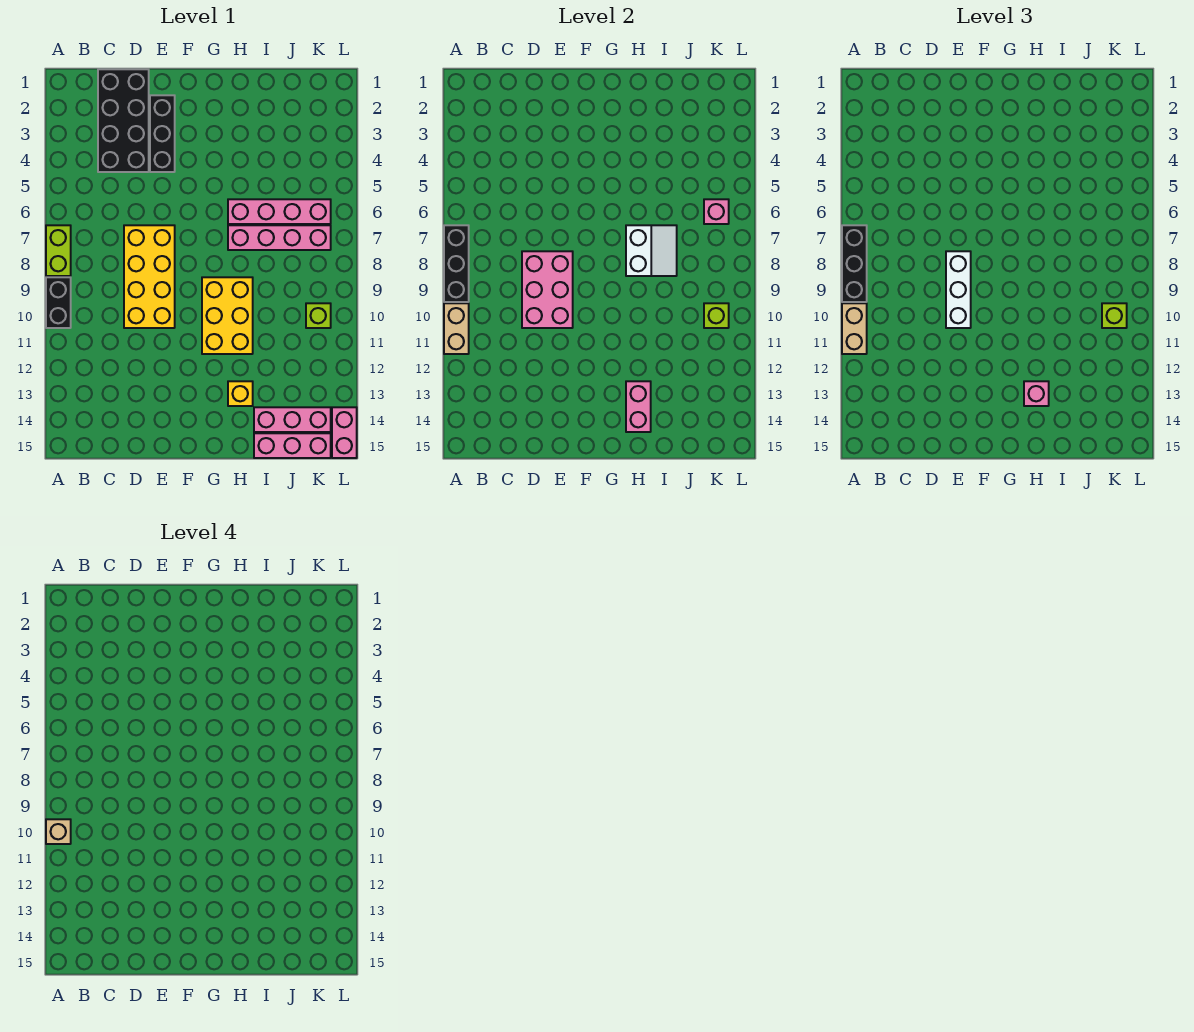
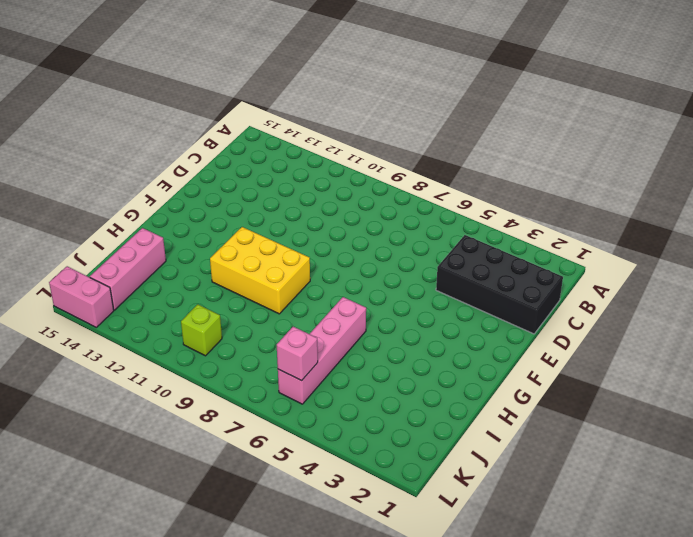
none -> lime 1x2 brick [46,225,71,276]
none -> black 1x2 brick [46,277,71,328]
none -> yellow 2x4 brick [124,225,175,328]

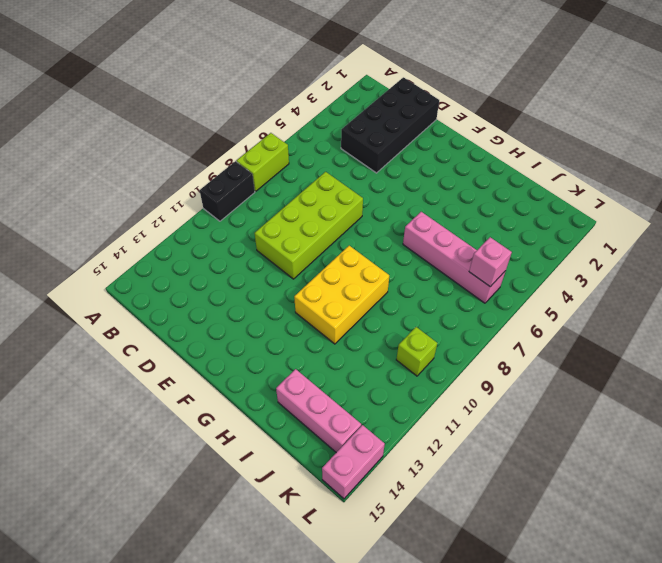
lime 2x4 brick [255,172,363,279] -> yellow 2x4 brick [124,225,175,328]
none -> black 1x3 brick [150,95,175,172]
none -> pink 1x4 brick [228,225,331,250]
none -> yellow 1x1 brick [228,381,253,406]

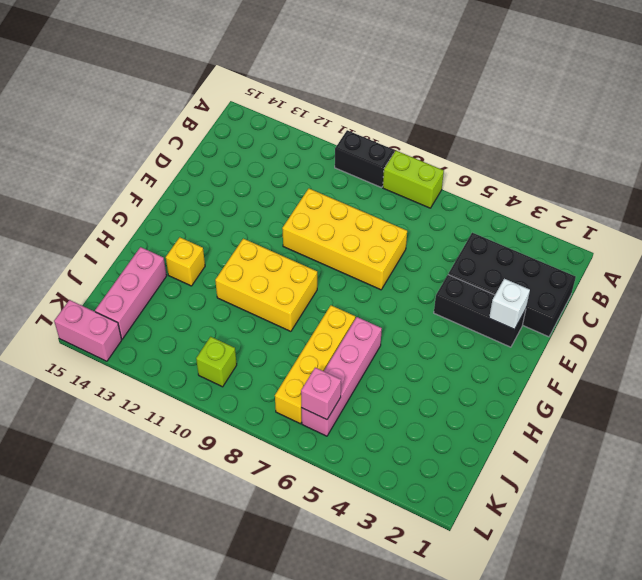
white 1x1 brick [489,279,530,329] -> none
yellow 1x4 brick [275,305,355,424] -> pink 1x4 brick [228,225,331,250]
none -> pink 1x3 brick [254,433,331,458]
none -> black 1x3 brick [444,225,469,302]
none -> tan 1x2 brick [444,303,469,354]

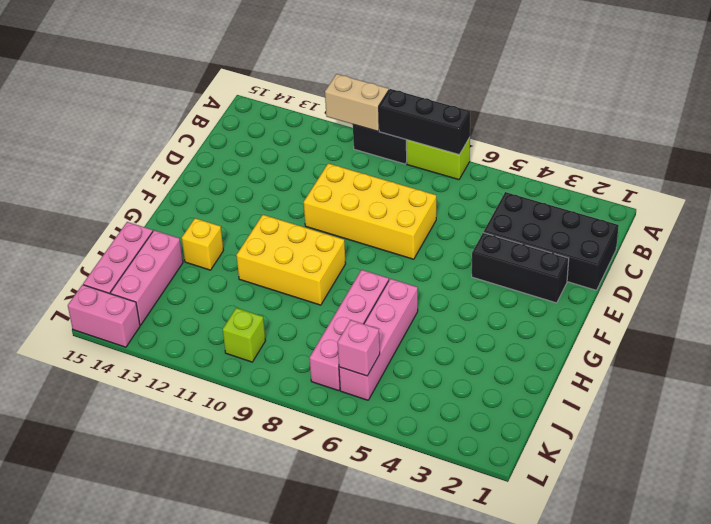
none -> pink 2x3 brick [522,251,573,328]
none -> white 2x2 slope [626,225,677,276]
none -> pink 1x2 brick [626,381,651,432]

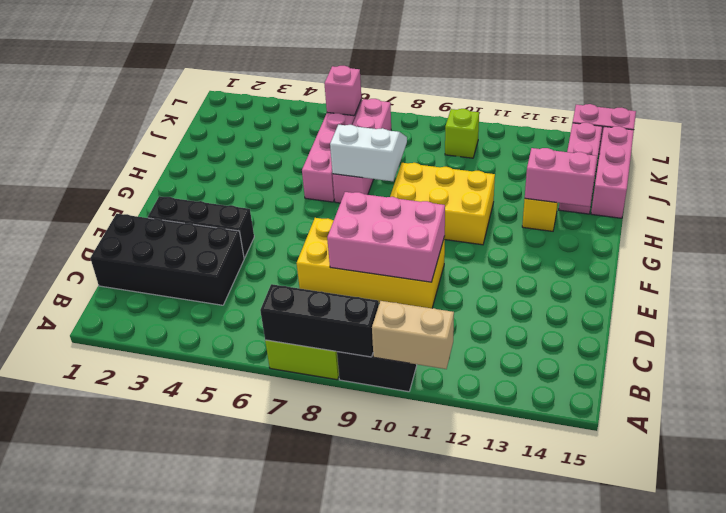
none -> lime 1x1 brick [704,303,729,328]
none -> black 1x3 brick [842,225,867,302]
none -> tan 1x2 brick [842,303,867,354]

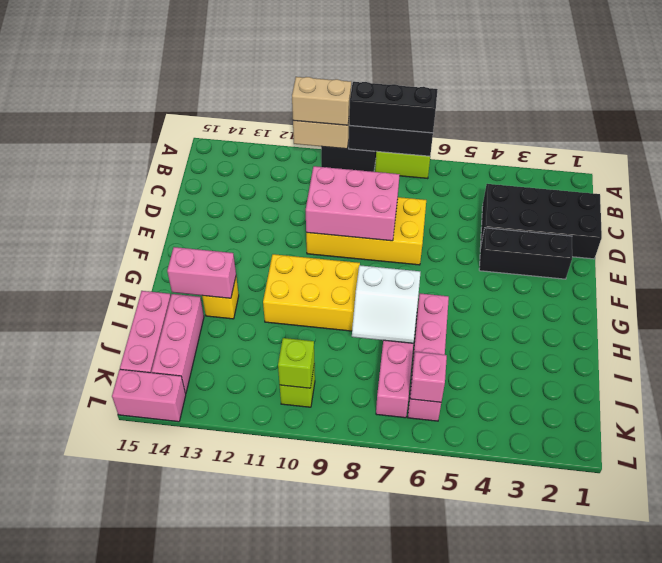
none -> white 1x3 brick [946,251,971,328]
none -> pink 1x1 brick [1024,381,1049,406]
none -> lime 1x1 brick [1102,303,1127,328]

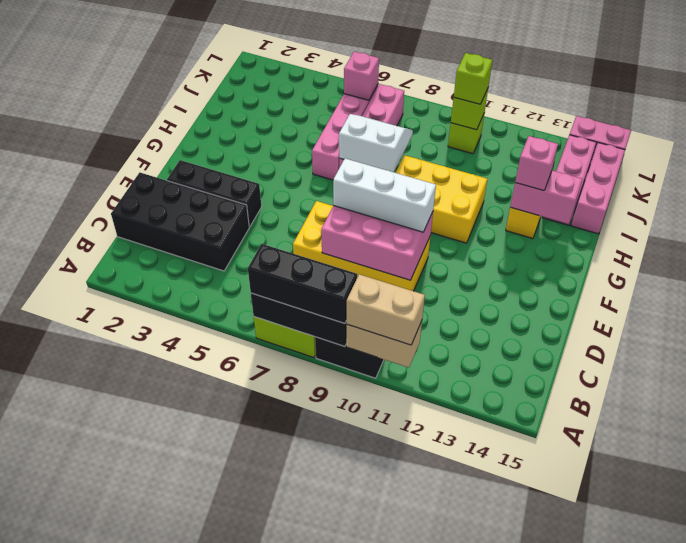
none -> tan 1x1 brick [46,819,71,844]

